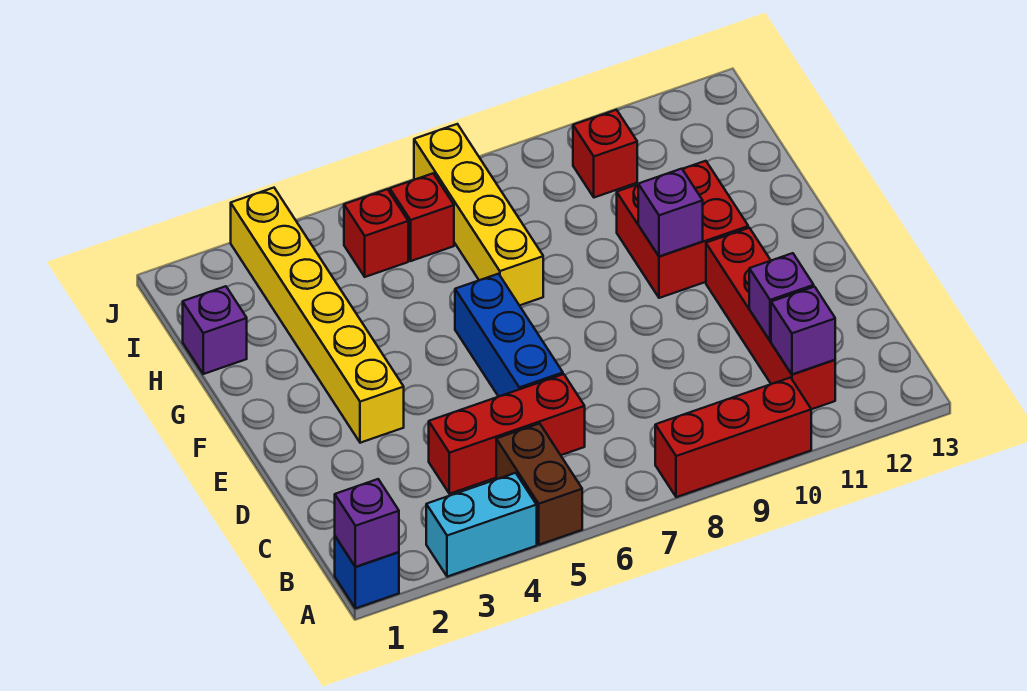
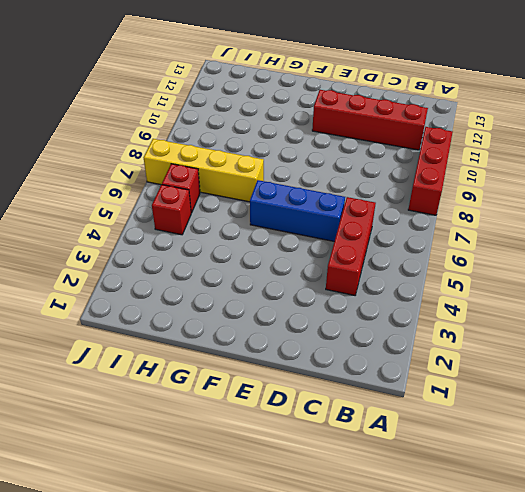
none -> blue 1x1 brick [335,536,399,608]
none -> cyan 1x2 brick [426,473,537,577]
none -> brown 1x2 brick [496,424,582,545]

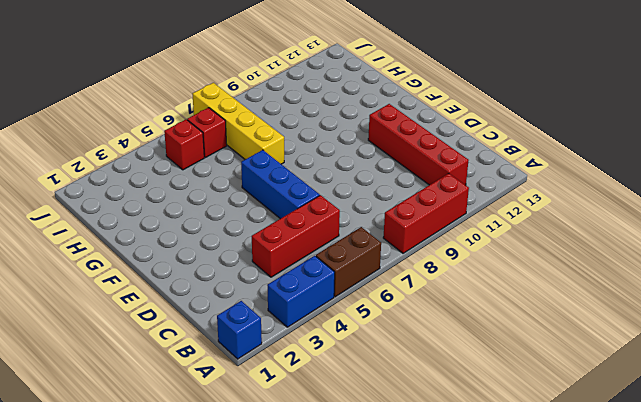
blue 1x2 brick [267,256,335,327] -> cyan 1x2 brick [426,473,537,577]
brown 1x2 brick [316,227,381,297] -> brown 1x2 brick turned to [496,424,582,545]
none -> yellow 1x6 brick [231,188,404,443]
none -> red 2x2 brick [617,161,748,298]
none -> purple 1x1 brick [183,286,247,374]

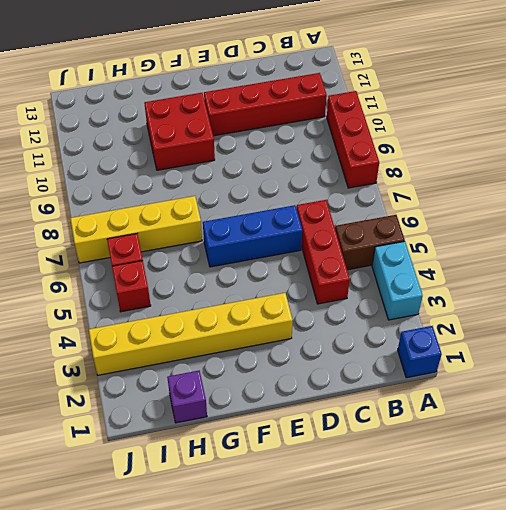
none -> red 1x1 brick [573,110,637,198]
none -> purple 1x1 brick [335,479,399,567]
none -> purple 1x1 brick [771,287,835,375]

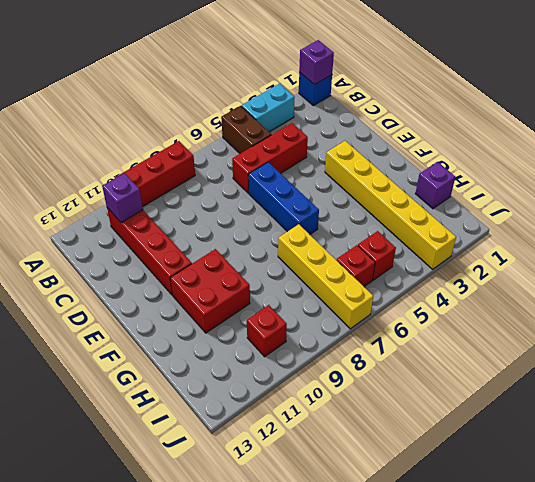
none -> purple 1x1 brick [749,253,814,341]
none -> purple 1x1 brick [638,169,703,256]

